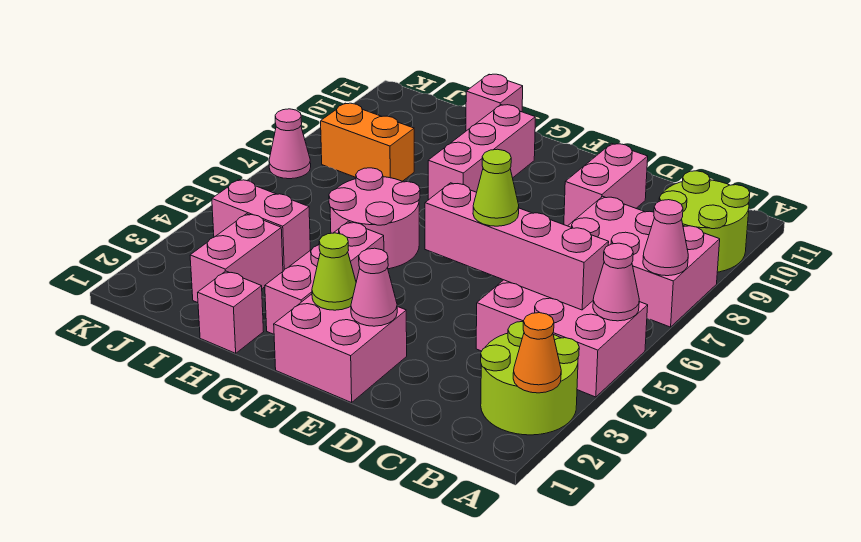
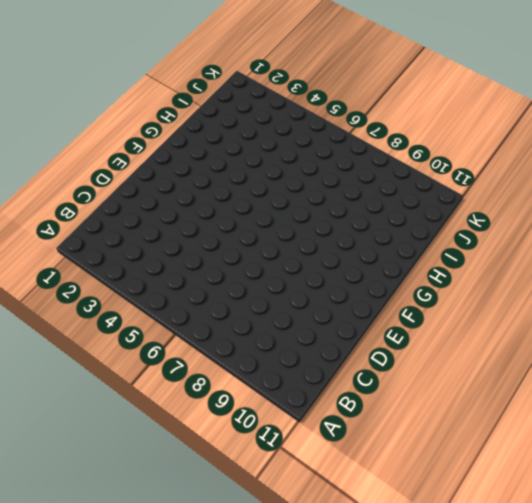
none -> lime 2x2 round brick [481,322,579,435]
none -> pink 2x3 brick [476,280,648,397]
none -> pink 2x3 brick [568,196,720,327]

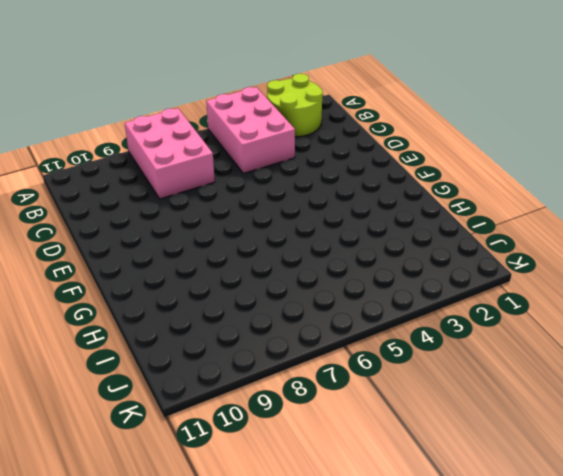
none -> lime 2x2 round brick [659,171,750,272]
none -> pink 1x2 brick [564,143,648,226]
none -> pink 2x2 brick [274,294,407,403]

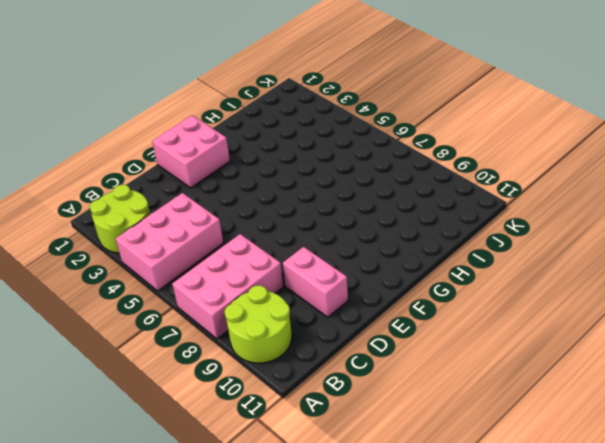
none -> pink 1x3 brick [265,222,384,334]
none -> pink 2x2 round brick [329,168,420,269]
none -> pink 1x3 brick [428,105,535,200]

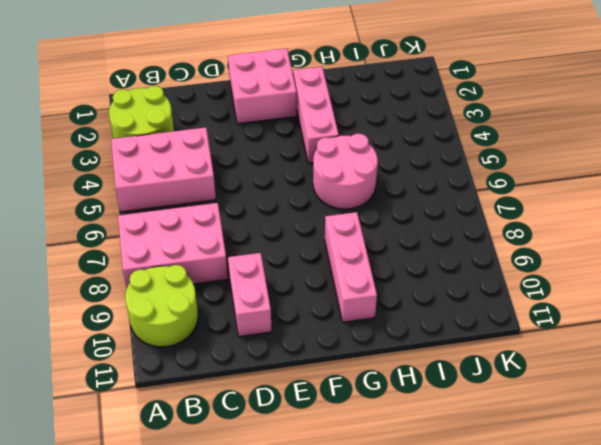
none -> pink 1x1 brick [198,271,264,353]
none -> pink 1x1 brick [466,74,523,131]
none -> pink 1x2 brick [190,214,283,303]

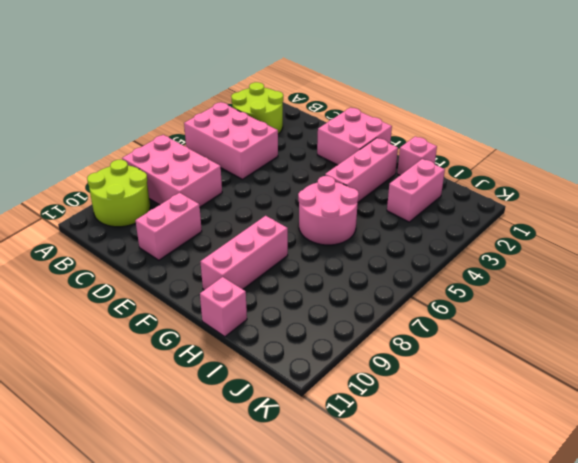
none -> pink 1x2 brick [212,179,310,271]
none -> orange 1x2 brick [321,103,414,181]
none -> pink 1x1 cone [269,109,311,179]

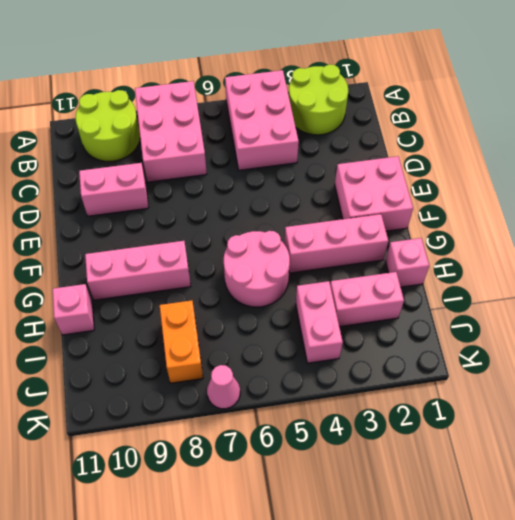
none -> orange 1x1 cone [513,313,561,393]
none -> pink 1x1 cone [593,243,639,321]
none -> pink 1x1 cone [643,200,688,276]

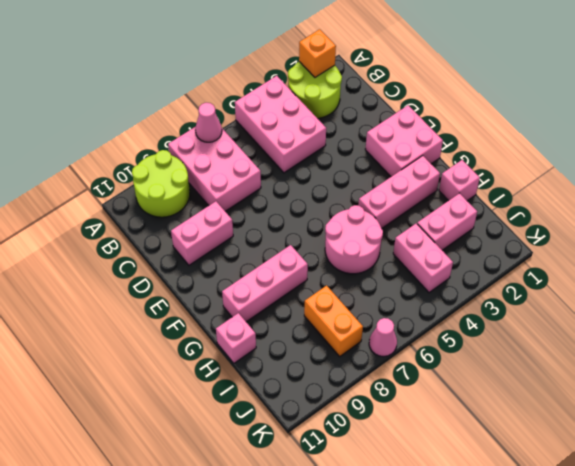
orange 1x1 brick [299,29,336,77] -> orange 1x1 cone [513,313,561,393]
none -> pink 1x1 cone [593,243,639,321]
none -> pink 1x4 brick [425,183,609,310]
none -> pink 1x1 cone [351,248,397,326]

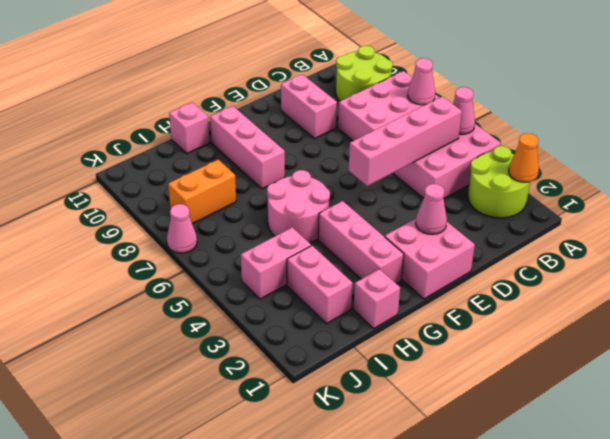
none -> lime 1x1 cone [312,233,356,310]
none -> lime 1x1 cone [473,149,519,226]

